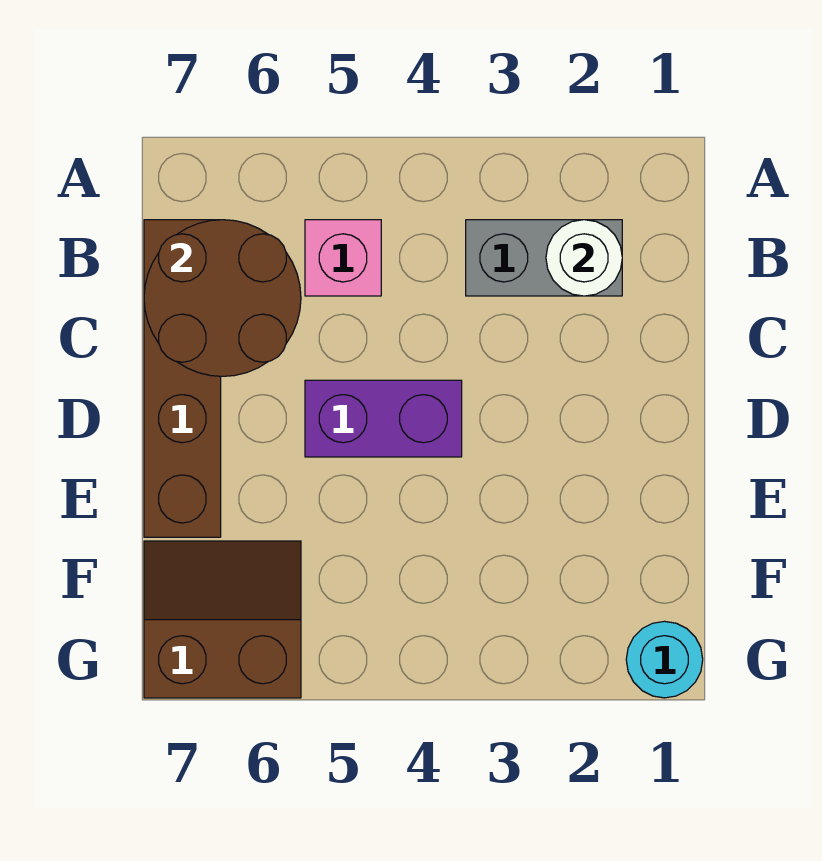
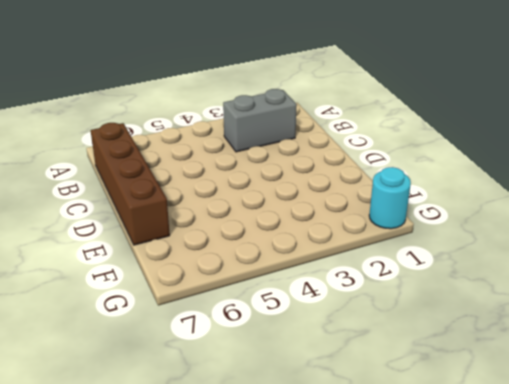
none -> pink 1x1 brick [305,220,381,296]
none -> purple 1x2 brick [305,380,462,457]

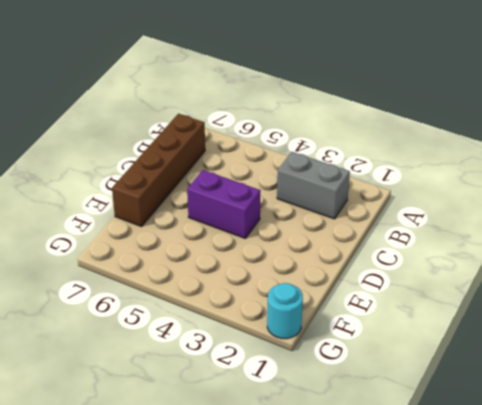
none -> pink 1x1 brick [305,220,381,296]
none -> brown 2x2 slope [144,541,301,698]

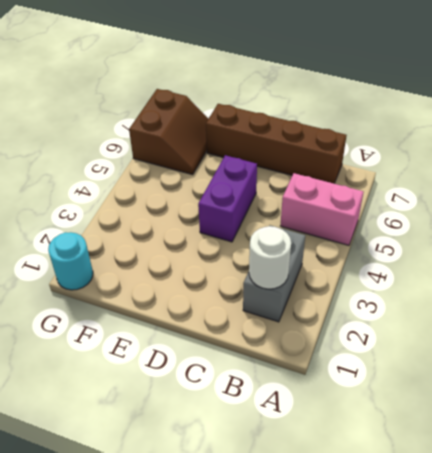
pink 1x2 brick [280,173,363,245] -> pink 1x1 brick [305,220,381,296]
none -> brown 2x2 round brick [144,220,301,376]

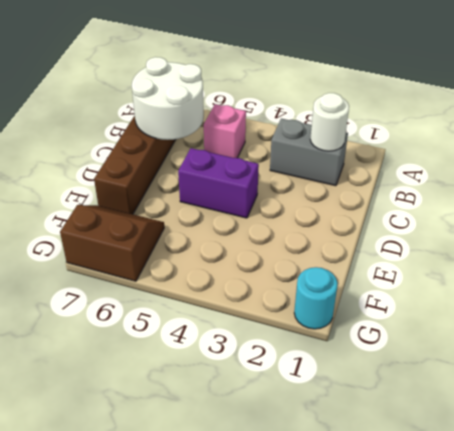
white 2x2 round brick [132,57,204,140] -> brown 2x2 round brick [144,220,301,376]

